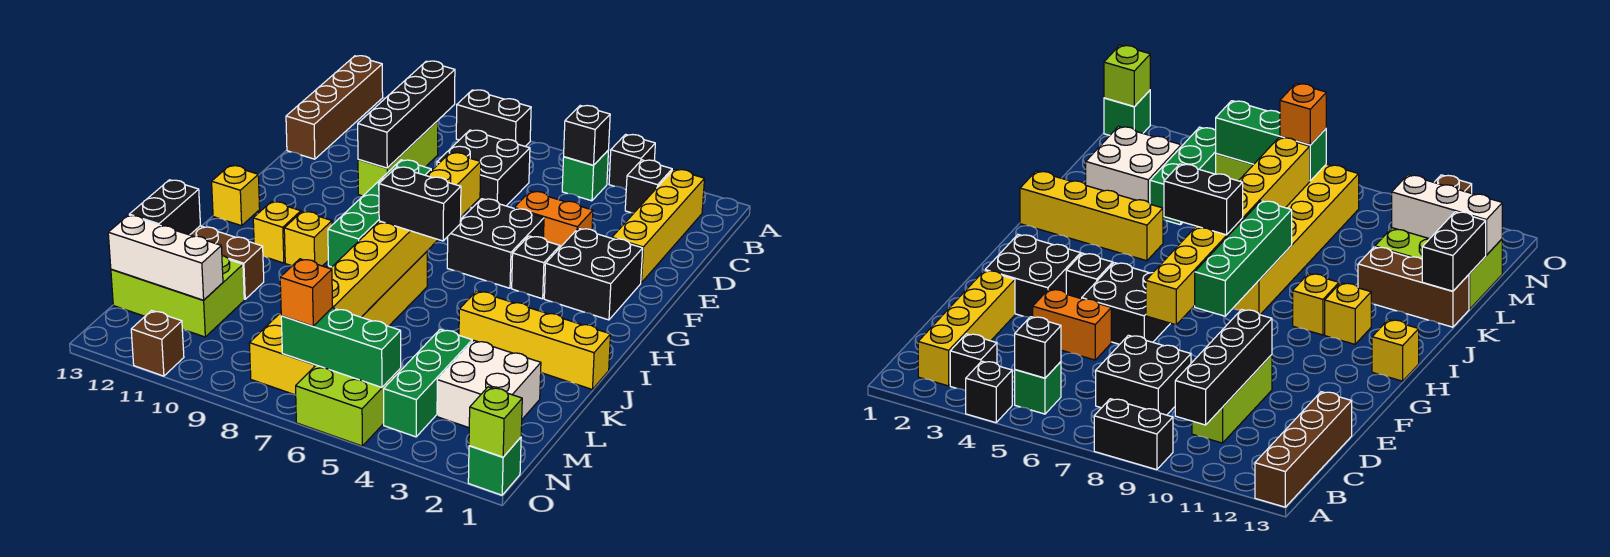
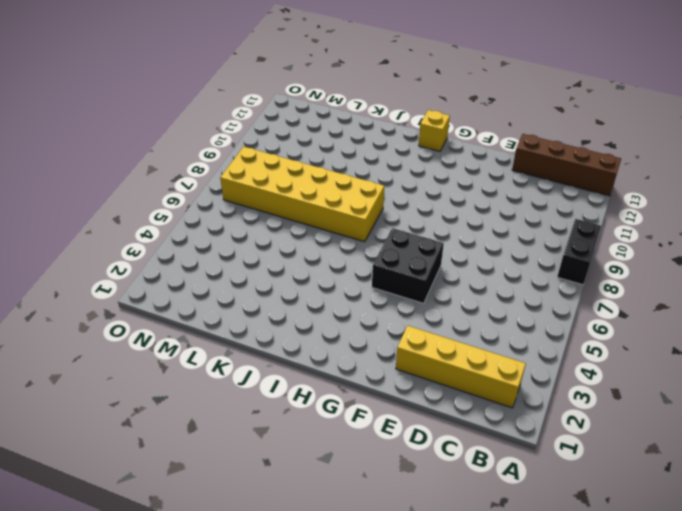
none -> black 1x1 brick [609,134,655,190]
none -> black 1x1 brick [625,160,672,213]
none -> green 1x1 brick [562,150,609,201]
none -> black 2x2 brick [437,130,530,208]

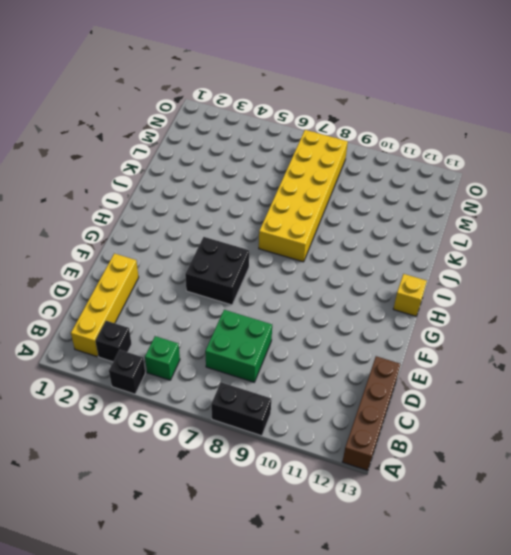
green 2x2 brick [205,310,272,382] -> black 2x2 brick [437,130,530,208]
none -> lime 1x3 brick [358,121,438,196]
none -> orange 1x2 brick [514,191,593,247]
none -> black 2x2 brick [544,228,643,320]
none -> black 1x1 brick [512,236,560,299]

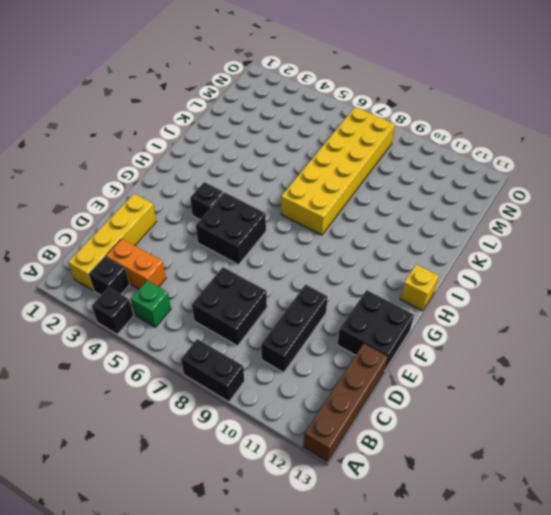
orange 1x2 brick [106,239,166,289] -> orange 1x2 brick moved to [514,191,593,247]
black 1x3 brick [261,285,328,372] -> lime 1x3 brick [358,121,438,196]
black 2x2 brick [338,290,414,371] -> black 2x2 brick moved to [544,228,643,320]
none -> yellow 1x1 brick [284,211,332,266]
none -> yellow 1x1 brick [253,201,301,263]
none -> yellow 1x4 brick [459,291,611,389]
none -> brown 1x3 brick [190,226,264,299]

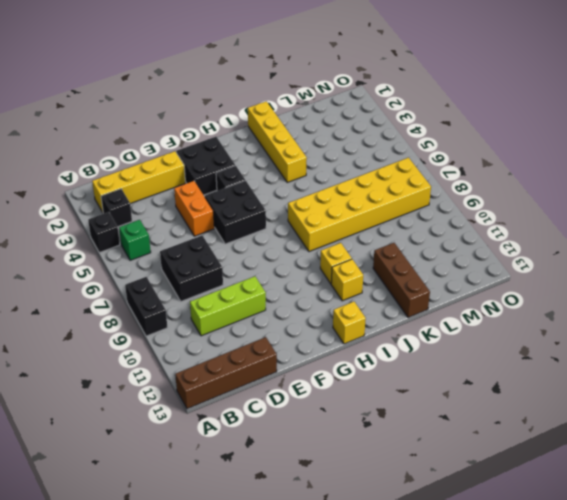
none -> white 2x2 brick [437,341,541,428]
none -> green 1x3 brick [384,329,472,437]
none -> lime 2x3 brick [111,256,244,337]
none -> lime 2x2 brick [296,365,401,446]

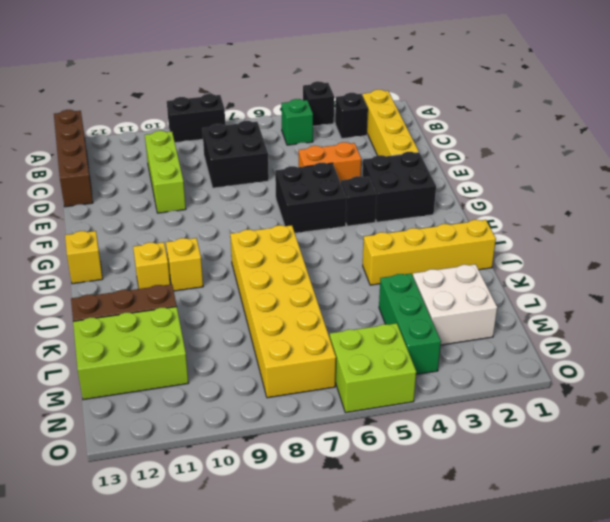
none -> green 1x1 brick [468,437,521,495]
none -> brown 1x1 brick [131,311,184,376]
none -> black 1x1 brick [564,105,610,165]
none -> black 1x4 brick [358,61,455,168]

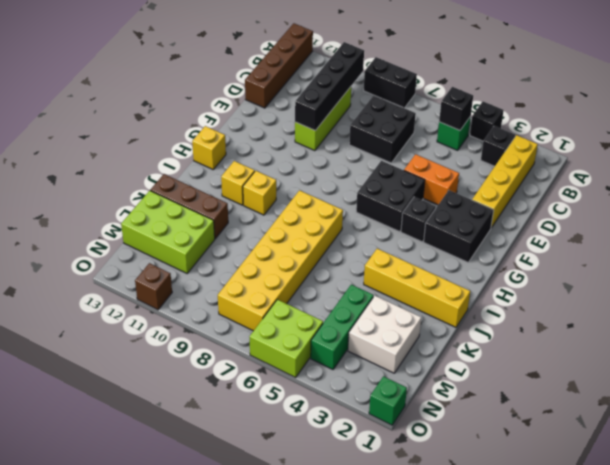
none -> yellow 1x8 brick [330,153,481,317]
none -> green 1x4 brick [328,160,431,267]
none -> black 1x2 brick [129,180,200,235]
none -> white 1x3 brick [108,215,223,300]

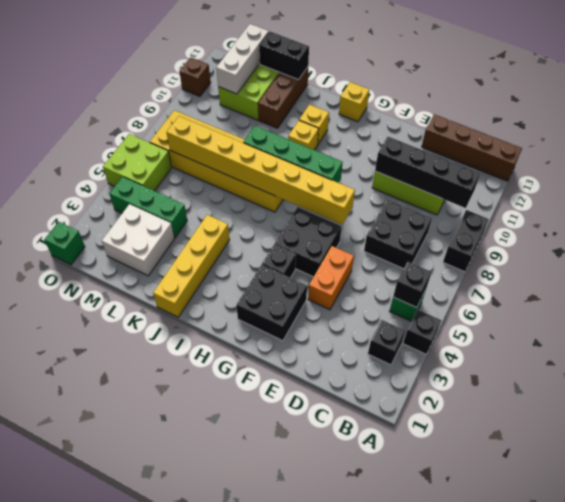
none -> yellow 1x4 brick [612,169,705,283]
none -> green 1x3 brick [281,308,401,387]
none -> lime 1x1 brick [469,387,522,457]
none -> black 1x2 brick [379,167,461,241]

